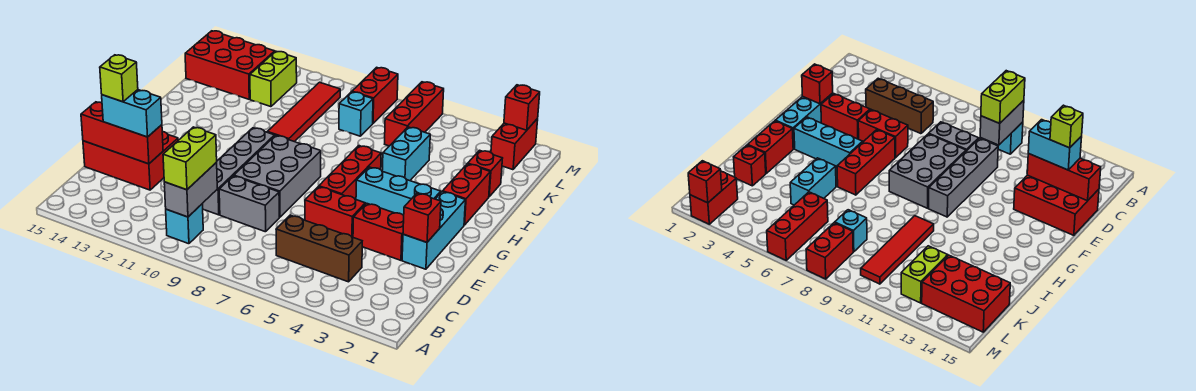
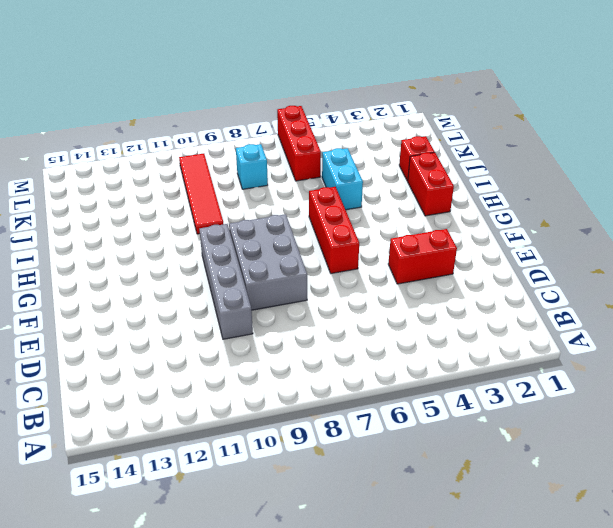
none -> cyan 1x1 brick [166,204,203,244]
none -> brown 1x3 brick [276,215,362,282]
none -> grey 1x2 brick [219,176,279,232]

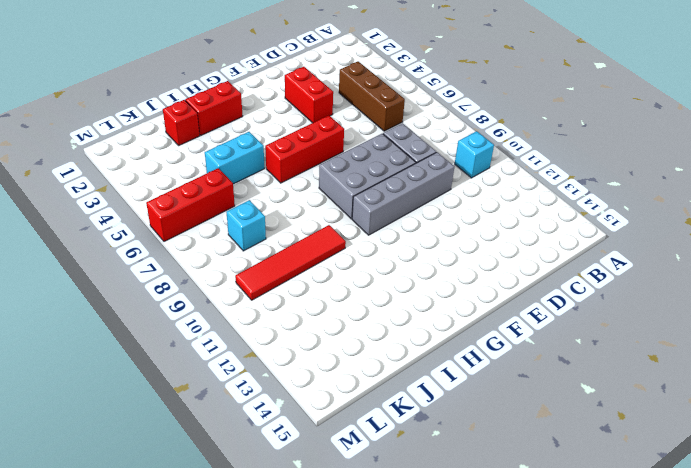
none -> red 2x3 brick [83,132,178,190]
none -> cyan 1x3 brick [402,192,465,269]
none -> red 1x2 brick [305,187,365,237]

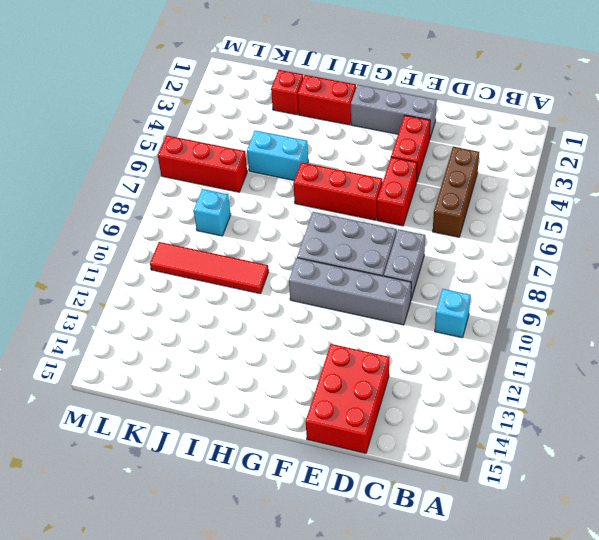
grey 1x3 brick [351,85,437,140] -> cyan 1x3 brick [402,192,465,269]
none -> cyan 1x3 brick [356,167,441,215]
none -> lime 1x2 brick [250,51,297,107]
none -> red 2x3 brick [185,31,275,99]

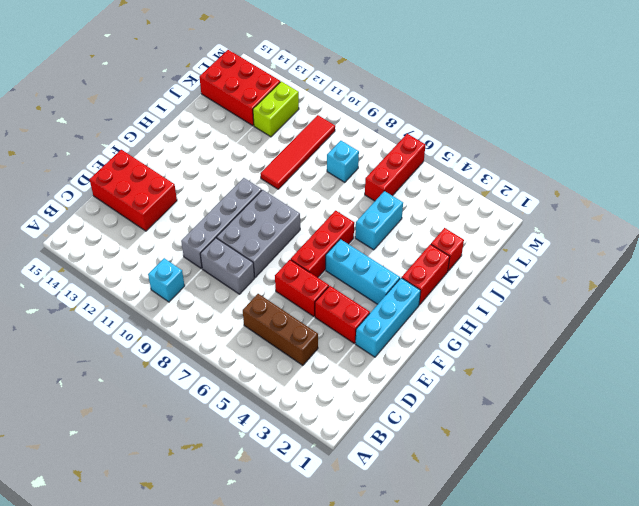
none -> red 1x2 brick [491,119,538,170]
none -> red 1x2 brick [352,67,398,123]
none -> grey 1x2 brick [164,162,217,217]

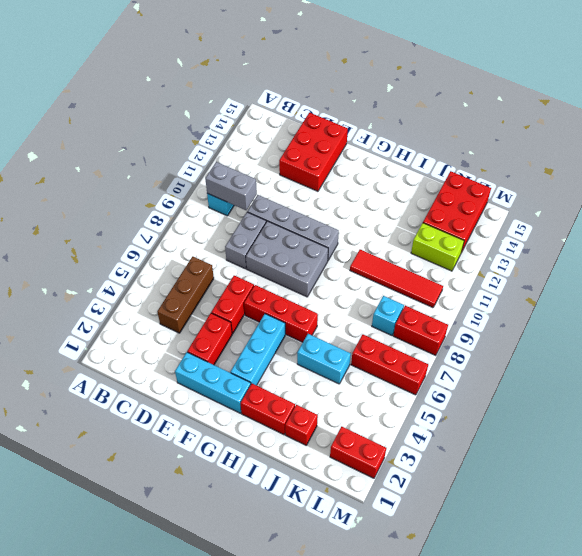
none -> red 1x3 brick [81,102,163,164]
none -> red 1x1 brick [403,193,441,242]
none -> red 1x1 brick [504,85,540,130]

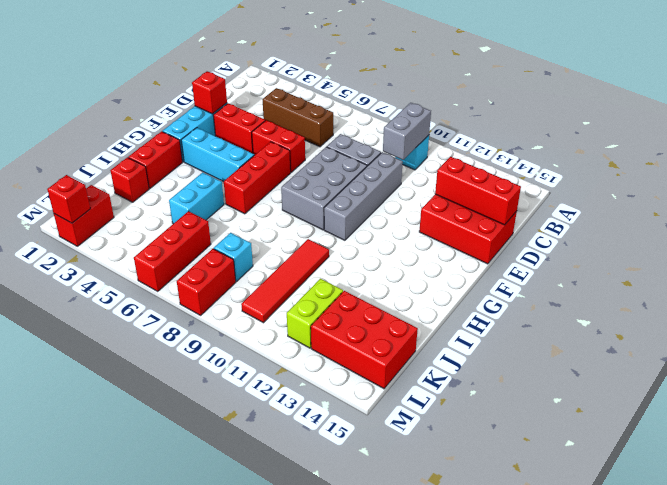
none -> lime 1x2 brick [163,127,217,190]
none -> cyan 1x2 brick [102,90,162,137]
none -> lime 1x1 brick [100,55,138,102]

